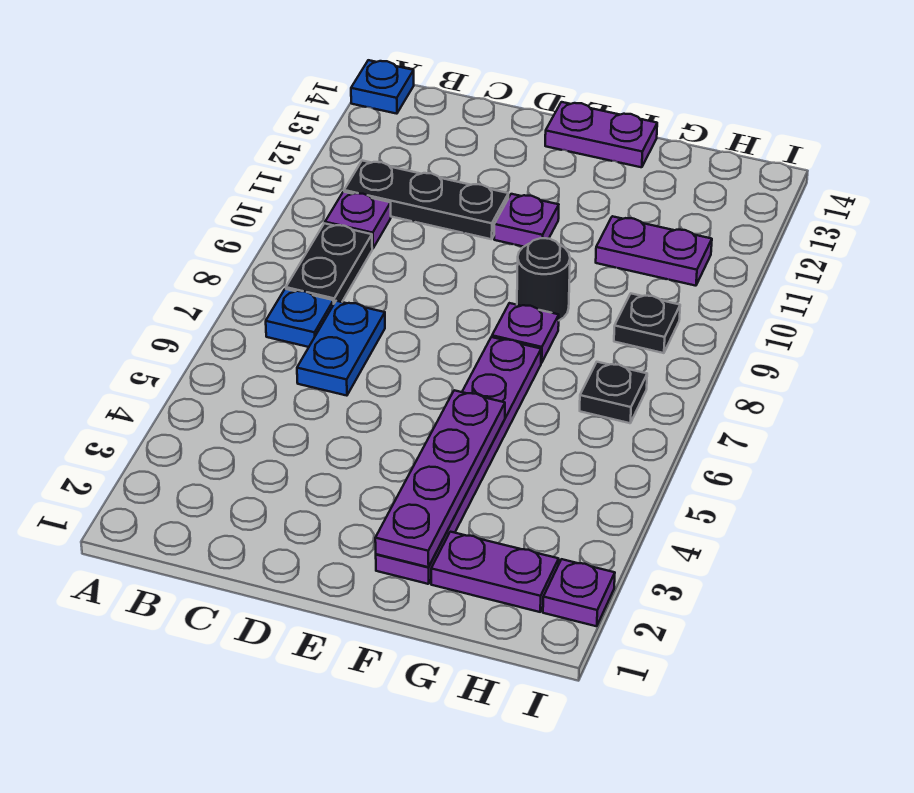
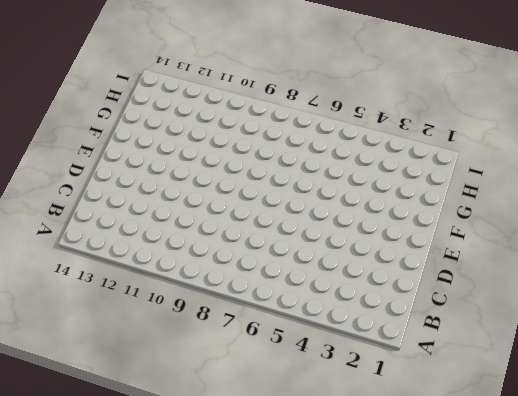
none -> blue 1x1 plate [351,60,414,114]
none -> blue 1x1 plate [266,289,334,347]
none -> black 1x2 plate [286,223,372,303]

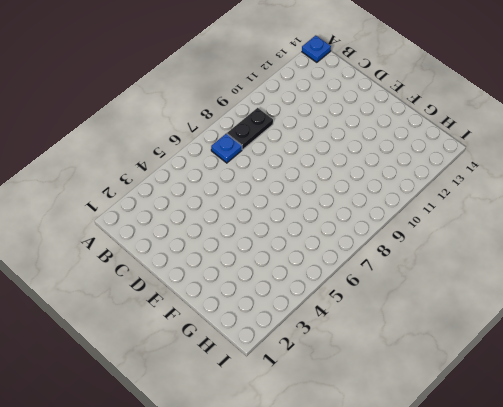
none -> purple 1x1 plate [325,192,391,249]
none -> black 1x3 plate [344,161,508,239]
none -> blue 1x2 plate [297,301,385,396]

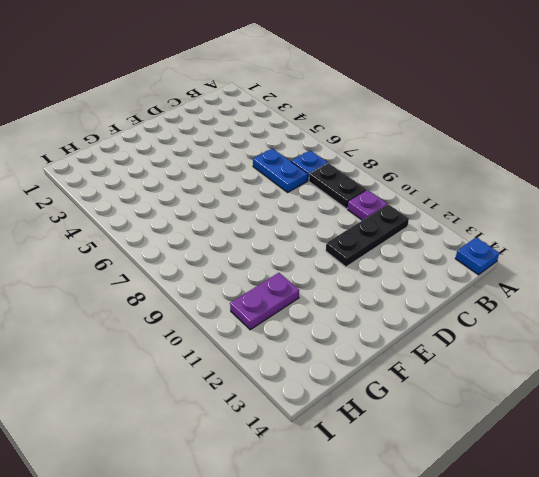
none -> purple 1x1 plate [494,194,559,247]
none -> purple 1x2 plate [545,102,657,167]
none -> purple 1x6 plate [376,337,541,584]

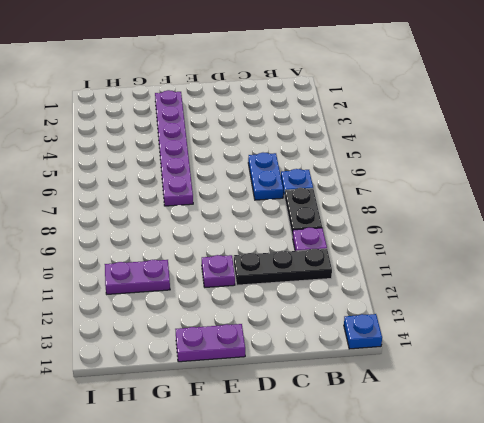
none -> purple 1x1 plate [492,303,559,363]
none -> black 1x1 round brick [517,238,570,320]
none -> purple 1x2 plate [431,532,559,612]

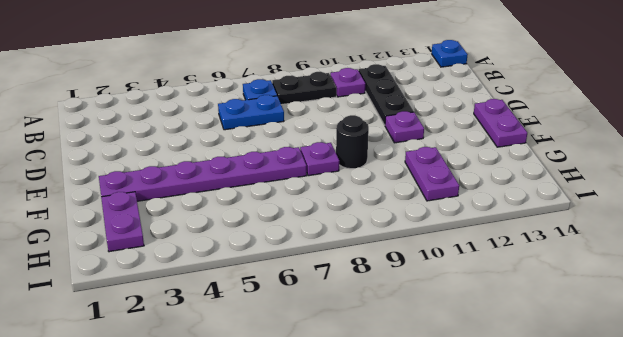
none -> black 1x1 plate [580,362,647,423]
none -> black 1x1 plate [614,294,680,353]
none -> purple 1x1 plate [543,559,615,626]

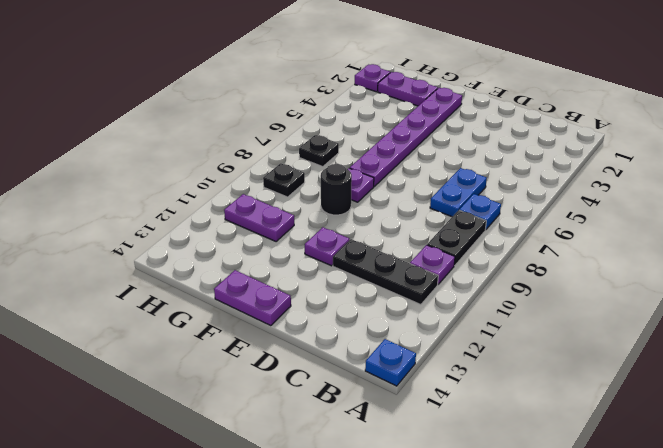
none -> purple 1x4 plate [375,390,505,567]

